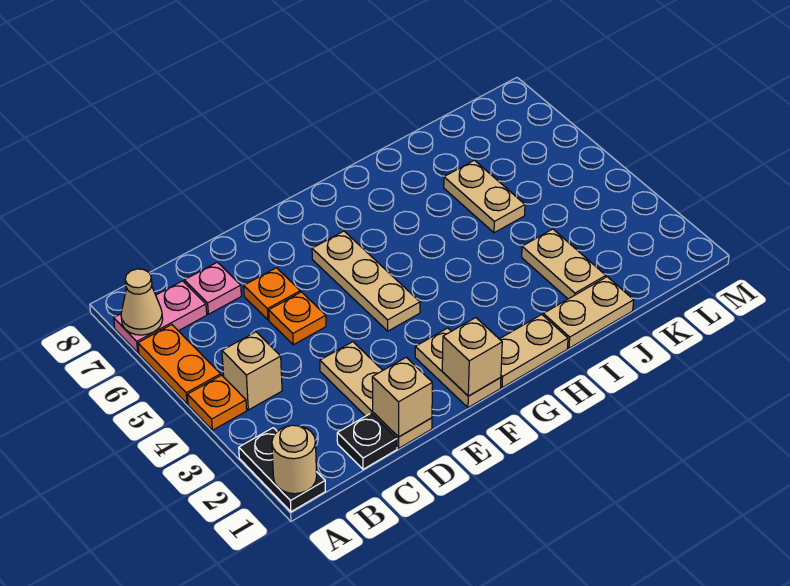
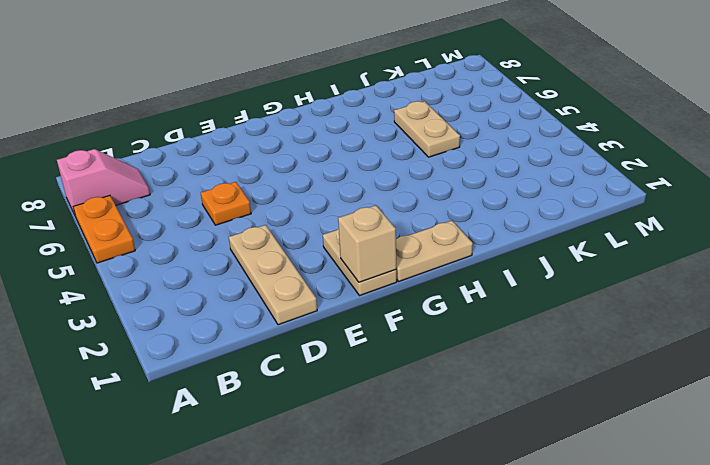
pink 1x2 slope [57,149,150,215] -> pink 1x2 plate [114,281,207,353]
none -> black 1x2 plate [239,428,325,512]
none -> orange 1x1 plate [188,375,247,430]
none -> tan 1x1 brick [222,332,282,410]

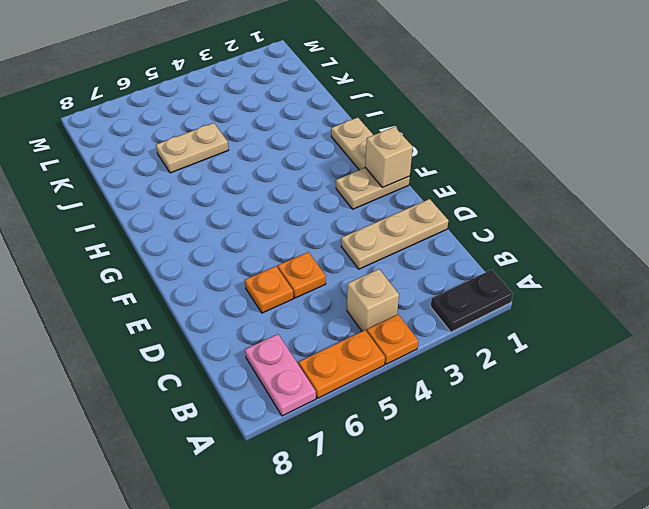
none -> black 1x1 plate [337,413,397,469]
none -> pink 1x1 plate [184,262,241,314]
none -> tan 1x3 plate [312,231,420,331]

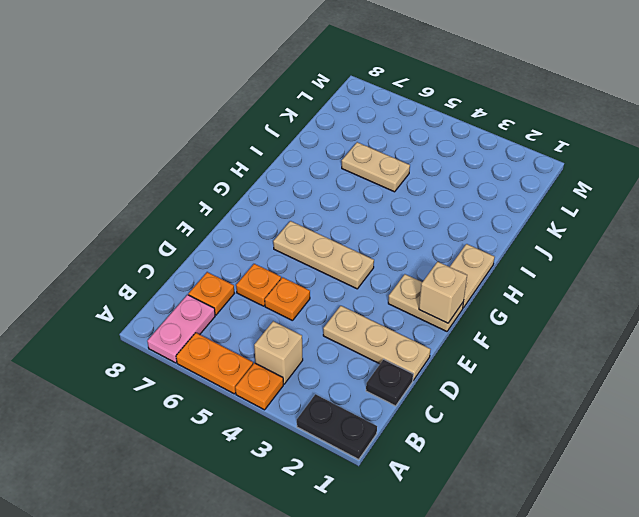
orange 1x1 plate [189,272,235,315] -> pink 1x1 plate [184,262,241,314]
none -> tan 1x2 plate [543,277,634,348]
none -> tan 1x2 plate [522,229,606,299]
none -> tan 1x1 round brick [272,425,317,494]

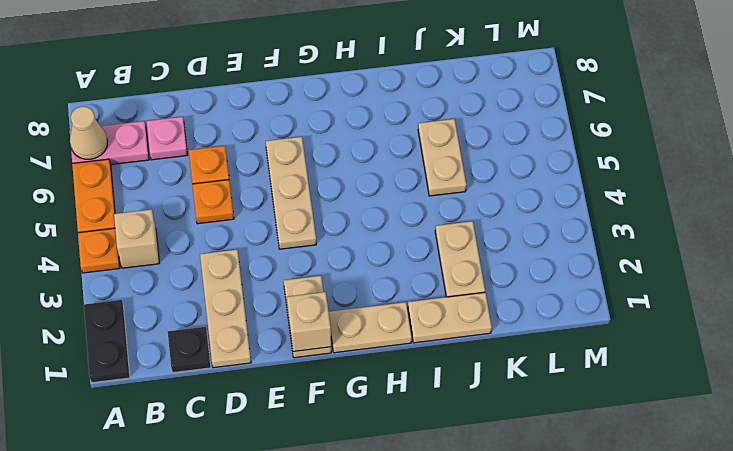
none -> tan 1x1 round brick [272,425,317,494]
none -> tan 1x1 brick [372,358,432,437]

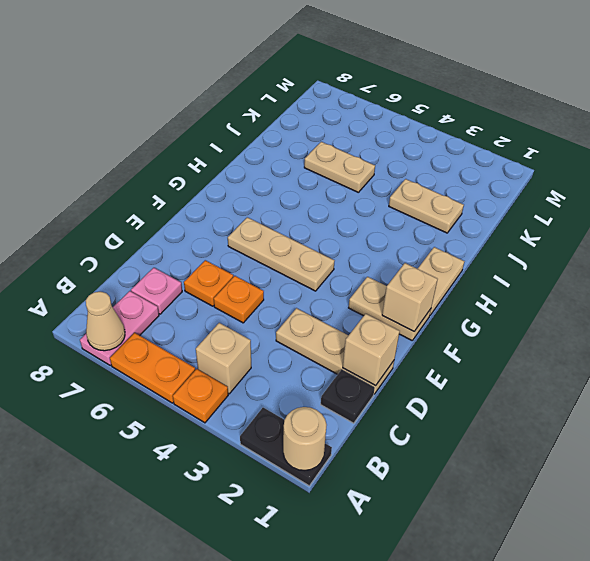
none -> tan 1x2 plate [543,277,634,348]

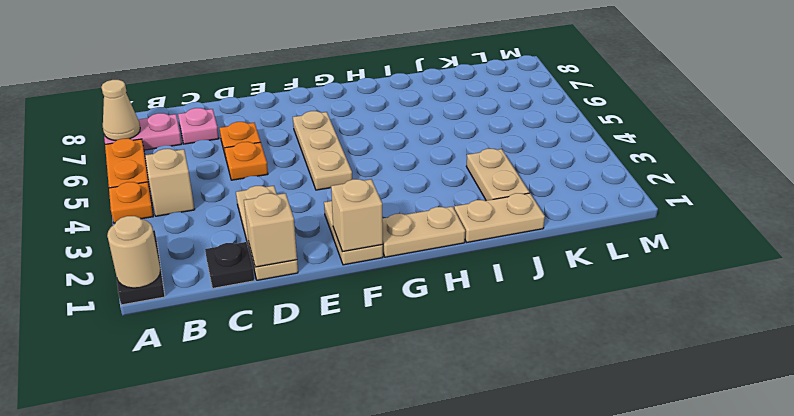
none -> tan 1x2 plate [444,160,525,233]

